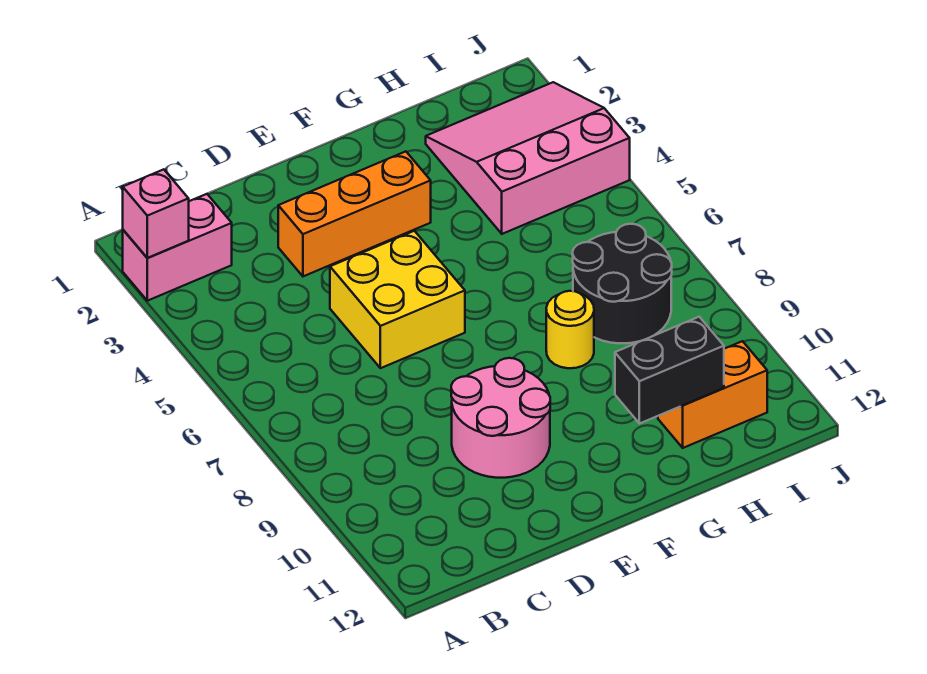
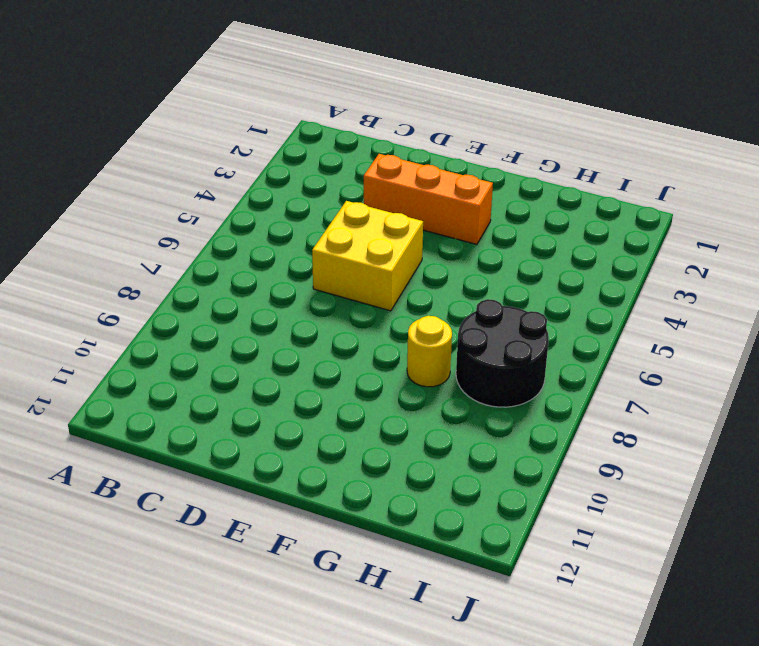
none -> pink 1x2 brick [123,194,232,301]
none -> pink 2x2 round brick [451,358,550,478]

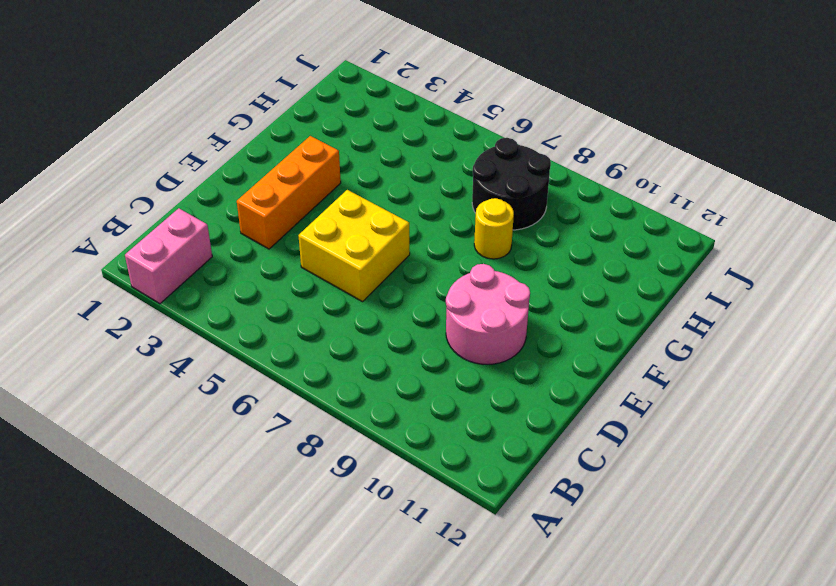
none -> pink 3x3 slope [426,82,630,234]
none -> orange 1x2 brick [658,341,767,448]

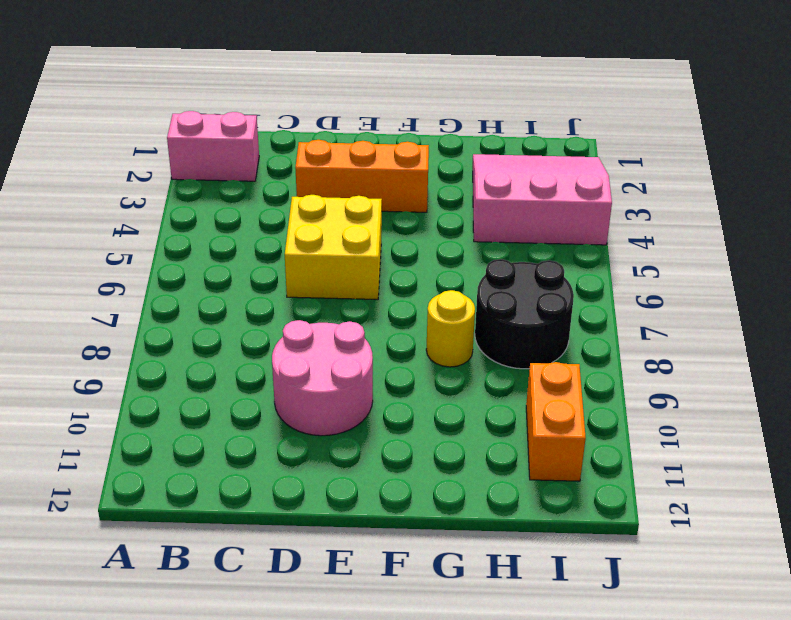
orange 1x2 brick [526,362,586,481] -> orange 1x2 brick turned to [658,341,767,448]
none -> pink 1x1 brick [123,169,189,258]
none -> black 1x2 brick [615,317,724,424]

